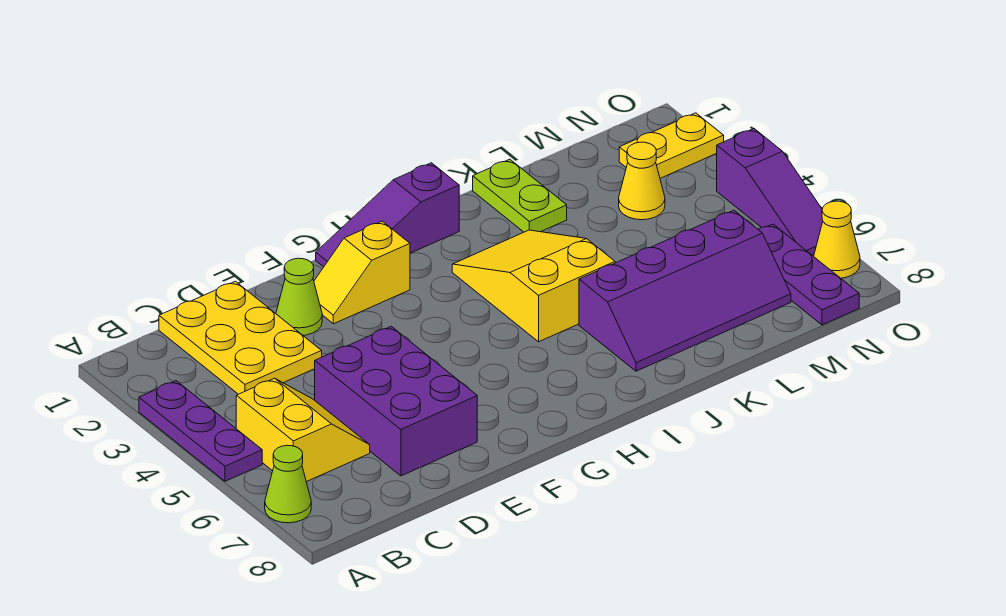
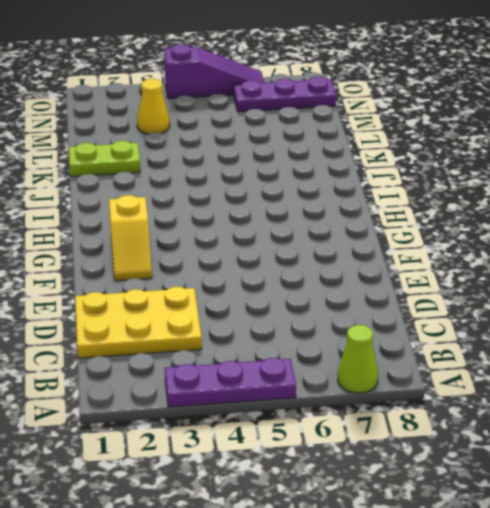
none -> yellow 2x2 slope [236,378,370,482]
none -> purple 2x3 brick [315,326,477,476]
none -> lime 1x1 cone [276,258,322,335]

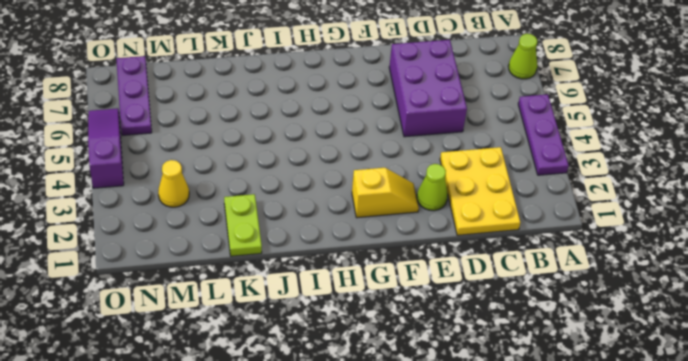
none -> yellow 2x2 slope [236,378,370,482]
none -> purple 1x3 slope [316,163,459,267]
none -> yellow 2x3 slope [452,230,615,342]

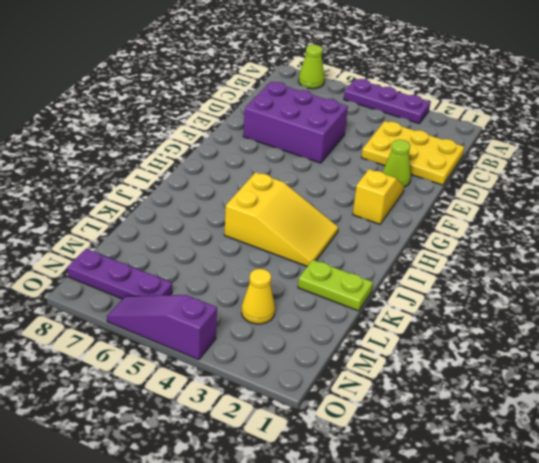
none -> yellow 2x2 slope [236,378,370,482]
none -> purple 1x3 slope [316,163,459,267]
none -> purple 2x4 slope [579,210,791,371]

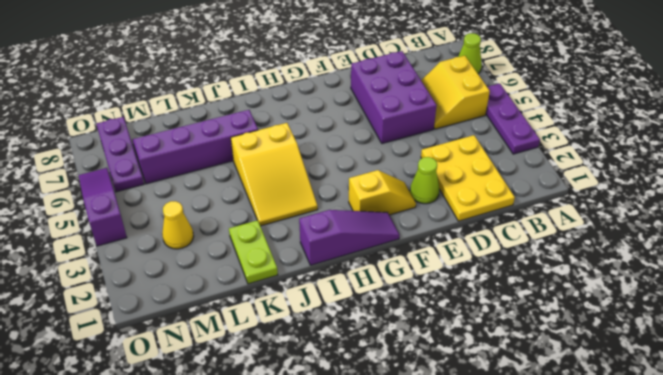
none -> yellow 1x2 plate [619,113,724,178]
none -> yellow 1x1 cone [814,201,860,278]

